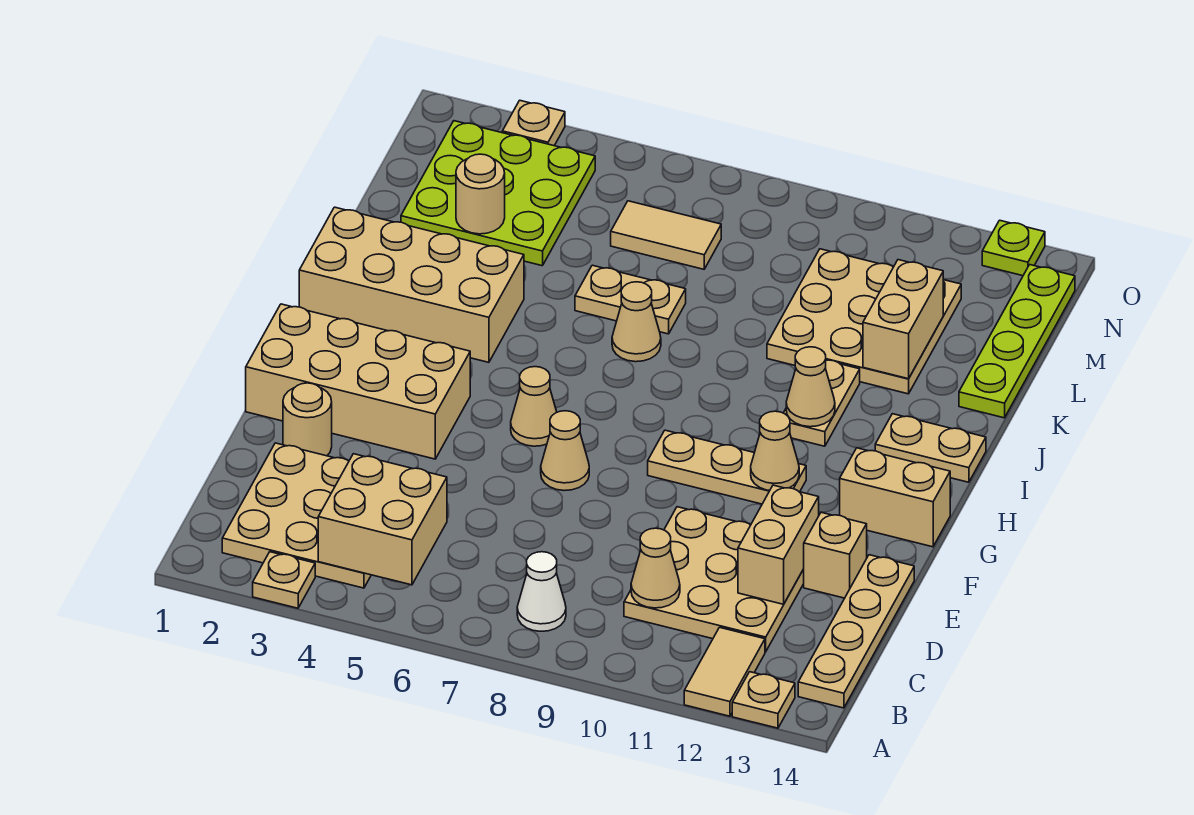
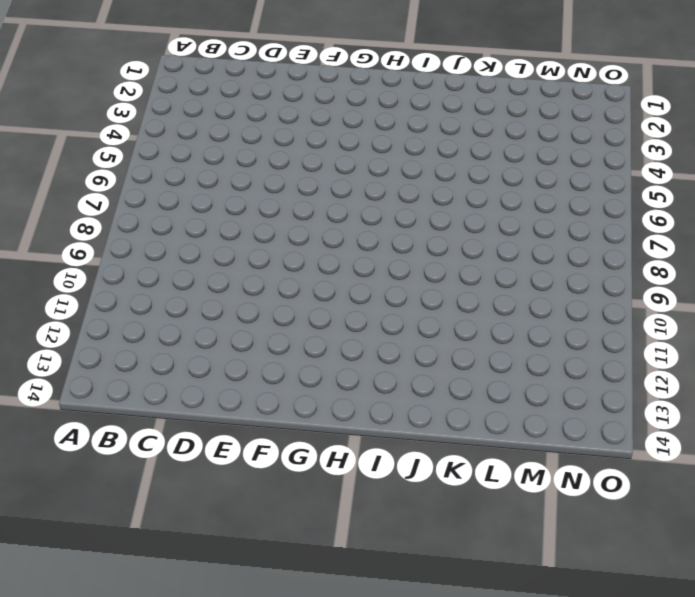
none -> tan 1x1 plate [253,552,315,608]
none -> tan 1x2 tile [684,627,765,716]
none -> tan 1x1 plate [732,672,795,728]
none -> tan 3x3 plate [222,443,371,588]

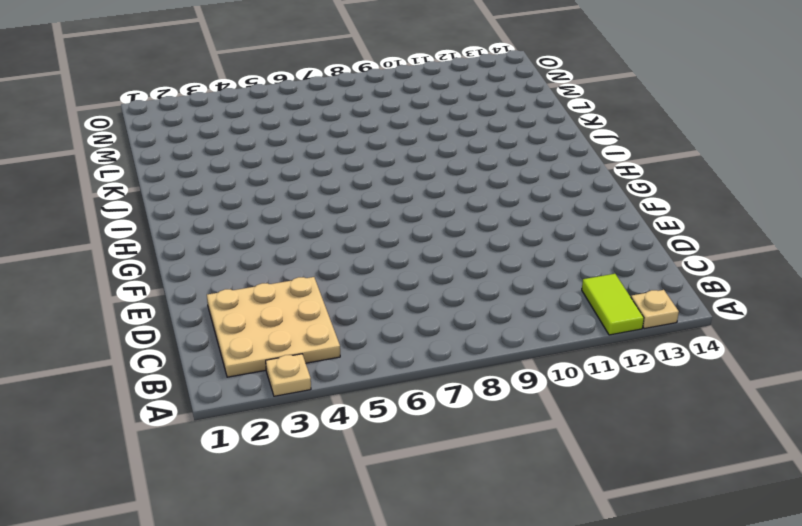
lime 1x2 tile [582,274,644,335] -> tan 1x2 tile [684,627,765,716]
none -> white 1x1 cone [517,552,566,631]
none -> tan 1x4 plate [798,555,914,708]
none -> tan 3x3 plate [624,507,804,652]
none -> tan 1x1 round brick [283,383,332,456]

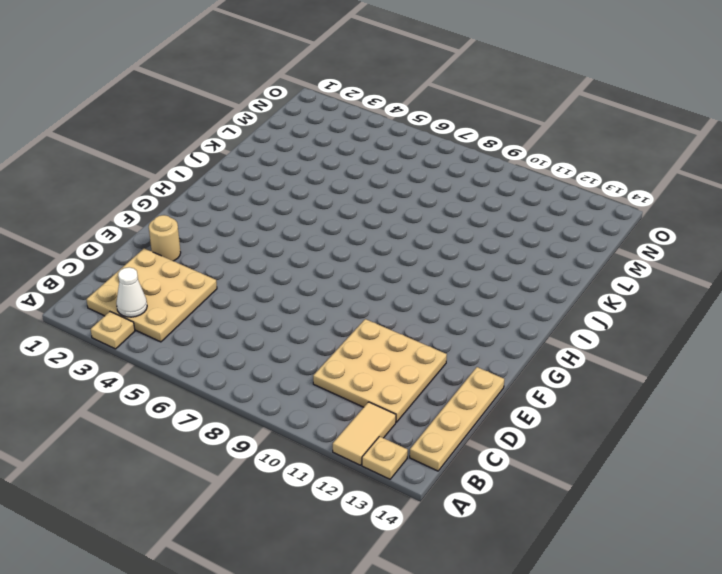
white 1x1 cone [116,267,147,317] -> white 1x1 cone moved to [517,552,566,631]
none -> tan 1x1 brick [804,512,867,598]
none -> tan 2x4 brick [246,304,470,459]
none -> tan 1x1 cone [541,411,589,491]
none -> tan 1x1 cone [511,367,557,446]

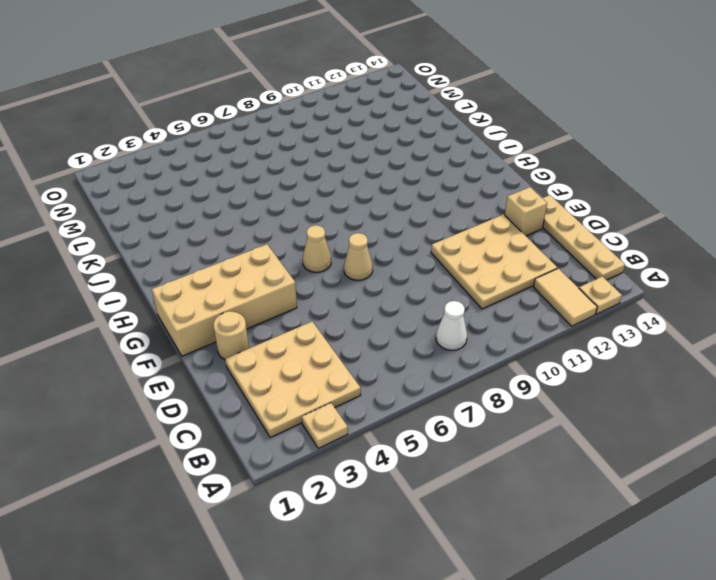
none -> tan 1x3 plate [648,430,806,504]
none -> tan 1x2 brick [840,448,950,547]
none -> tan 2x4 brick [299,207,524,362]
none -> tan 1x2 plate [784,360,860,446]

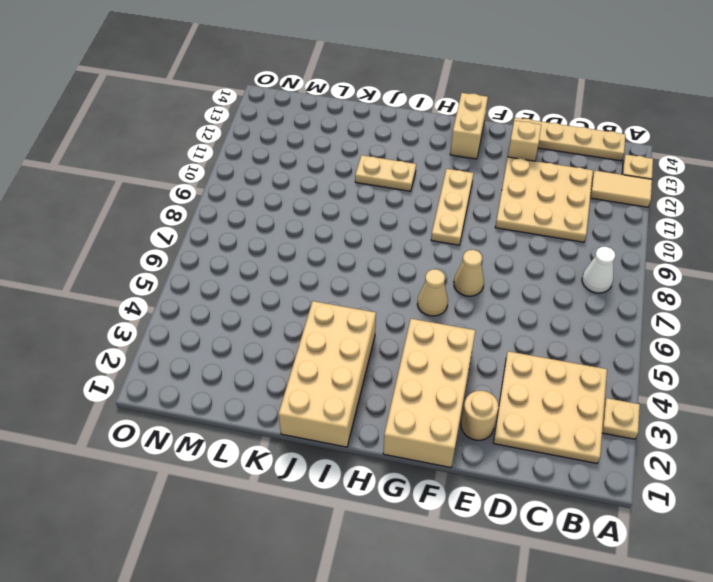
none -> tan 1x2 plate [875,414,986,482]
none -> tan 1x1 cone [612,282,661,362]
none -> tan 1x2 plate [575,265,686,334]
none -> tan 3x3 plate [767,249,961,394]

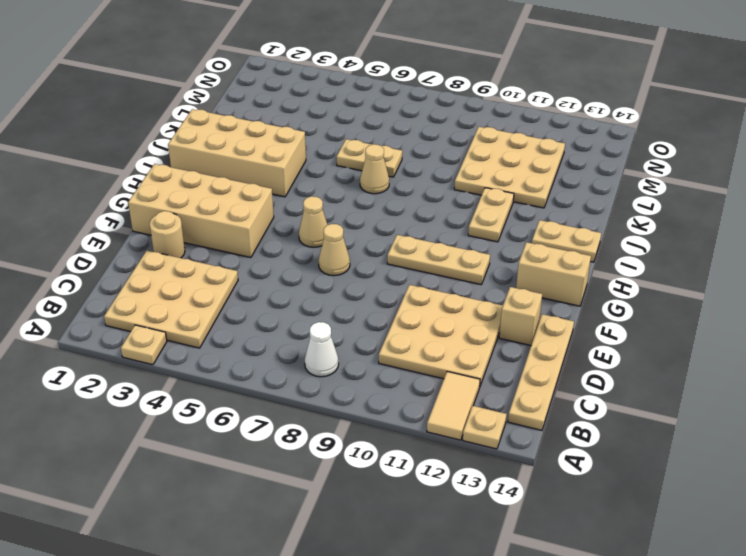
none -> lime 1x4 plate [959,265,1075,418]
none -> lime 3x3 plate [401,121,595,266]
none -> tan 1x2 tile [611,201,721,269]
none -> tan 1x1 plate [502,100,565,146]

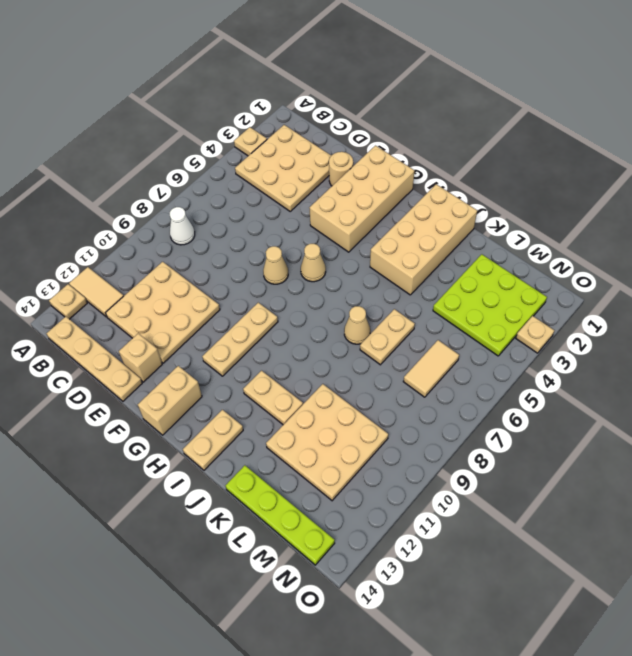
none -> lime 1x1 plate [982,220,1045,276]
none -> tan 2x2 brick [318,454,447,585]
none -> tan 1x1 cone [631,528,680,608]
none -> tan 1x2 brick [738,485,819,604]

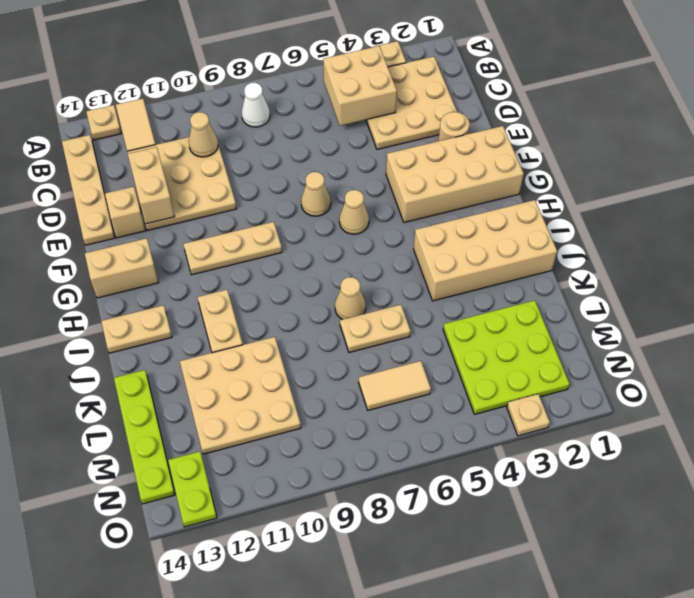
lime 1x2 plate [168,451,217,527] -> lime 1x1 plate [982,220,1045,276]
none -> tan 1x1 cone [751,411,799,491]
none -> tan 1x1 cone [786,347,835,427]
none -> tan 1x2 brick [863,260,943,379]
none -> tan 1x1 round brick [456,154,505,234]

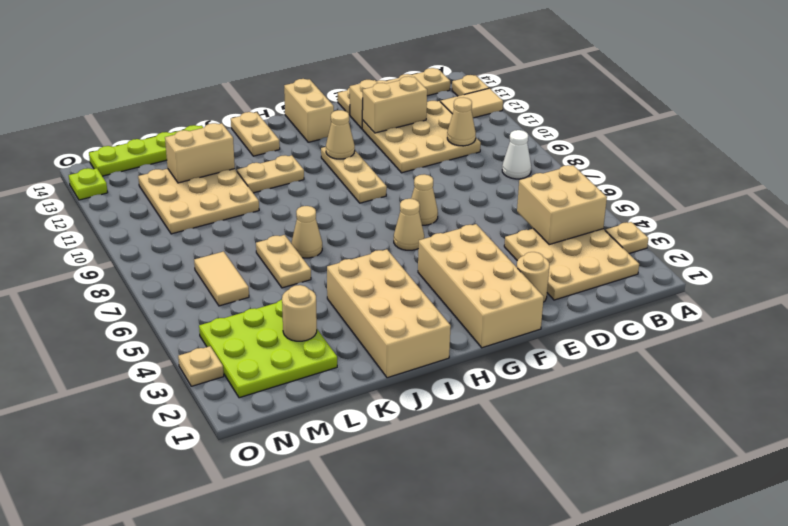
none -> tan 1x1 cone [786,347,835,427]

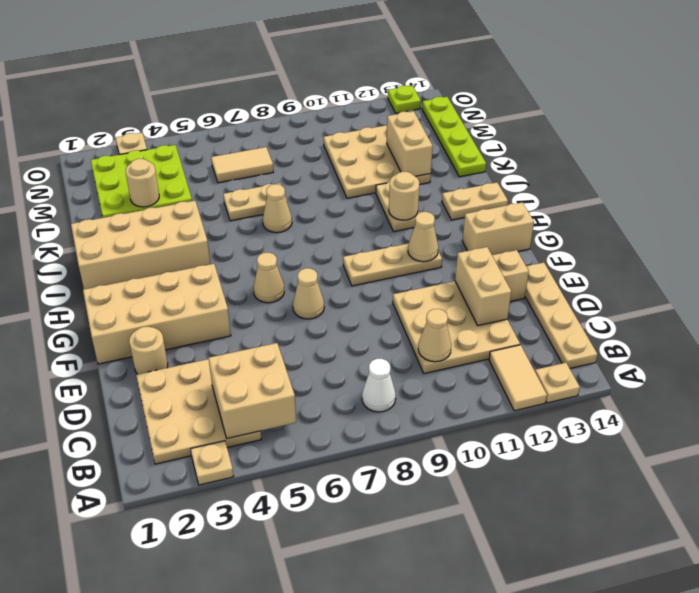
tan 1x1 round brick [389,172,419,220] -> tan 1x1 cone [786,347,835,427]

